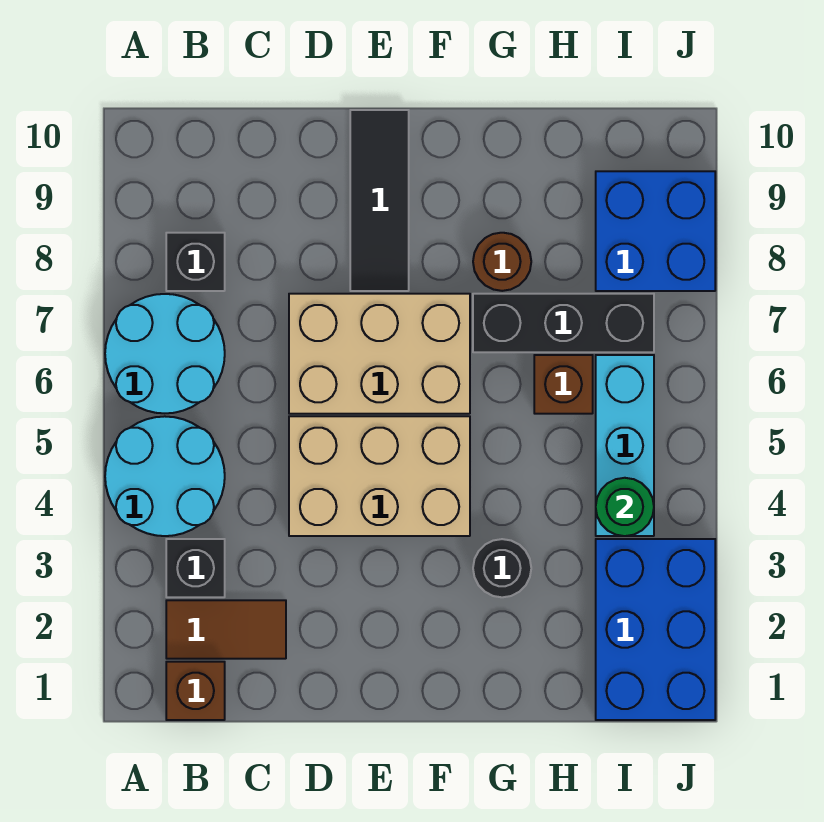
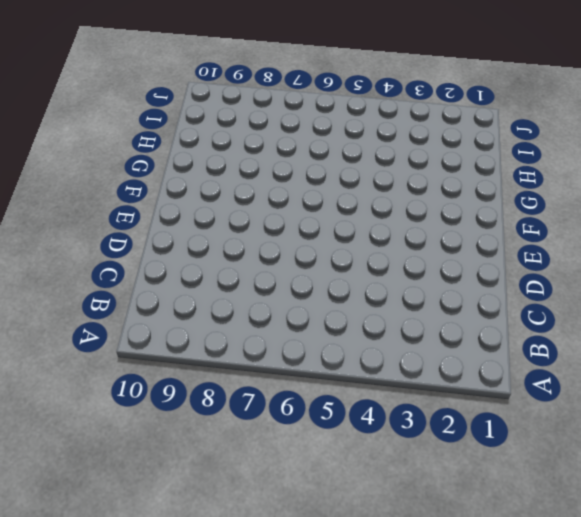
none -> cyan 2x2 round brick [105,416,225,536]
none -> cyan 2x2 round brick [105,294,225,413]
none -> brown 1x1 brick [166,662,225,720]

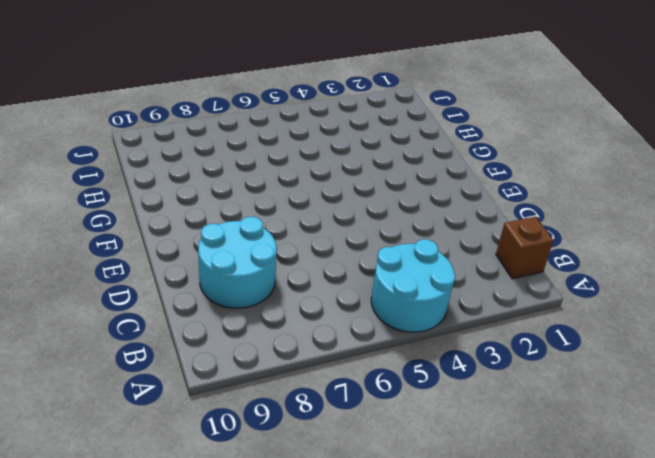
cyan 2x2 round brick [198,217,277,308] -> cyan 2x2 round brick moved to [105,294,225,413]
none -> brown 1x2 tile [166,600,286,659]
none -> black 1x1 brick [166,539,225,597]
none -> black 1x1 brick [166,233,225,291]

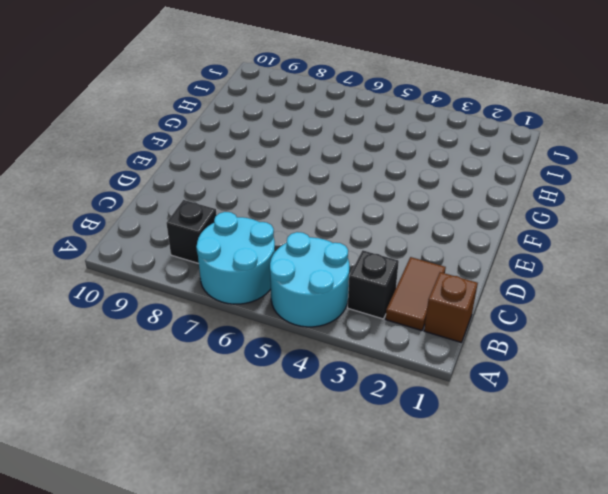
none -> tan 2x3 brick [289,416,470,536]
none -> tan 2x3 brick [289,294,470,414]
none -> black 1x3 tile [350,110,409,291]

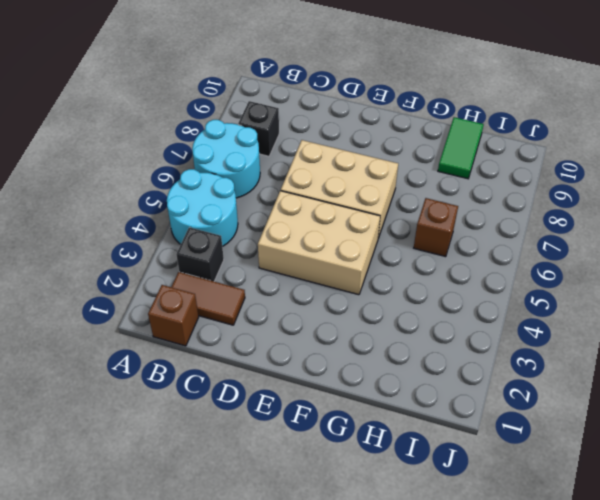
green 1x2 tile [438,117,484,179] -> none
none -> black 1x3 tile [350,110,409,291]
none -> black 1x1 round brick [473,539,531,597]
none -> black 1x3 brick [473,294,654,352]

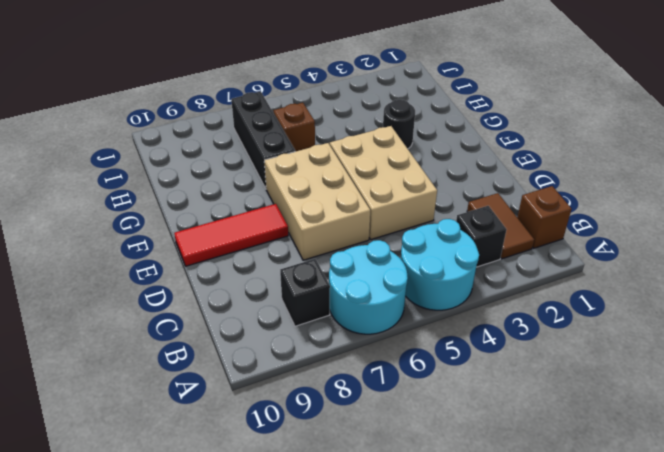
red 1x3 tile [174,204,288,266] -> black 1x3 tile [350,110,409,291]
none -> brown 1x1 round brick [473,233,531,291]
none -> blue 2x3 brick [596,539,715,720]
none -> cyan 1x3 brick [596,355,654,536]

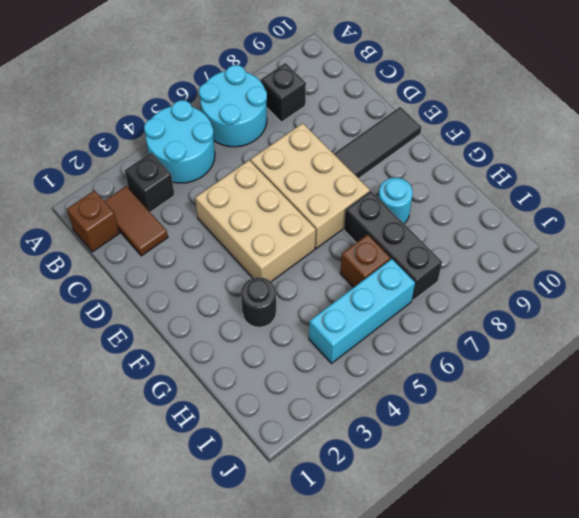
cyan 1x1 round brick [378,178,413,224] -> brown 1x1 round brick [473,233,531,291]
none -> blue 2x3 brick [596,539,715,720]
none -> blue 2x2 brick [596,171,715,291]
none -> green 1x1 round brick [596,478,654,536]

